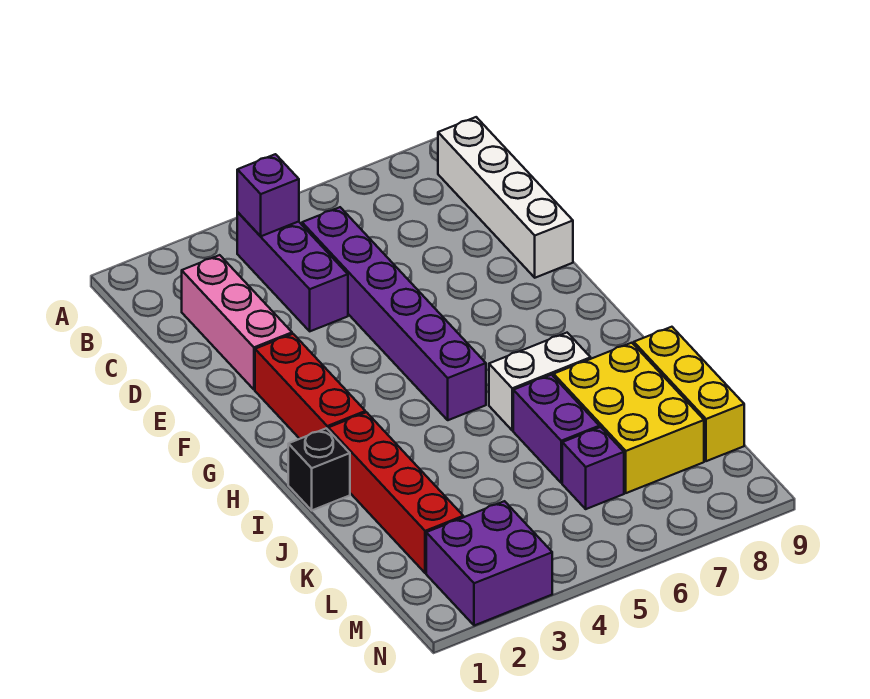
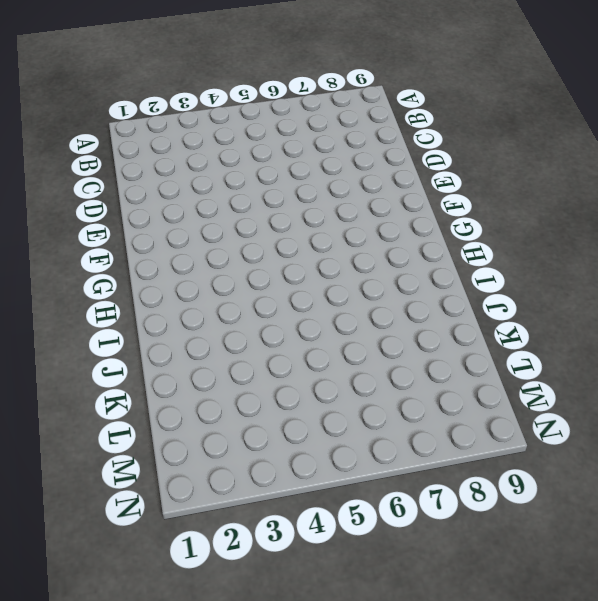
none -> purple 1x3 brick [237,212,348,331]
none -> white 1x4 brick [438,117,573,278]
none -> pink 1x3 brick [182,255,292,390]

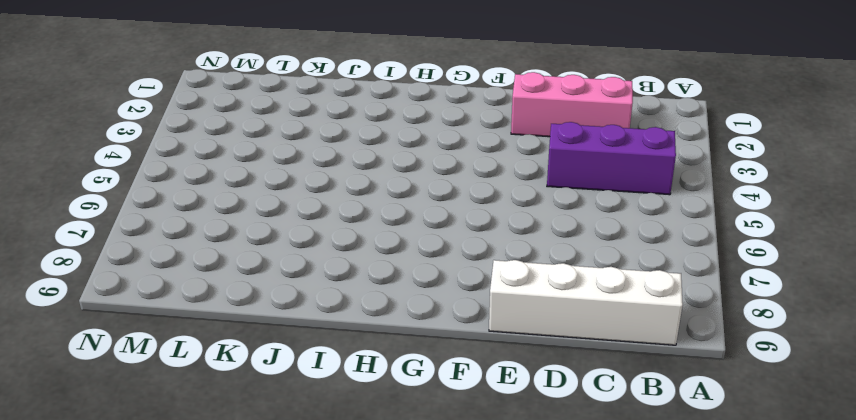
none -> purple 1x6 brick [302,207,486,420]
none -> red 1x3 brick [255,334,365,439]
none -> black 1x1 brick [288,428,350,510]

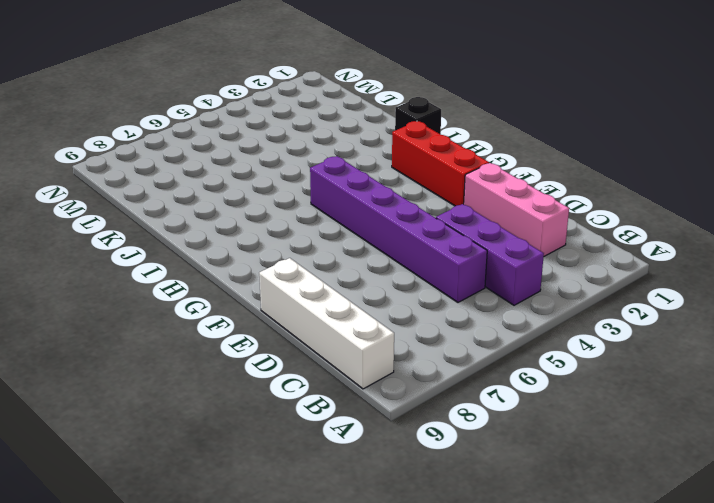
none -> red 1x4 brick [328,412,463,573]
none -> white 1x2 brick [489,333,591,431]
none -> purple 1x2 brick [513,375,599,483]

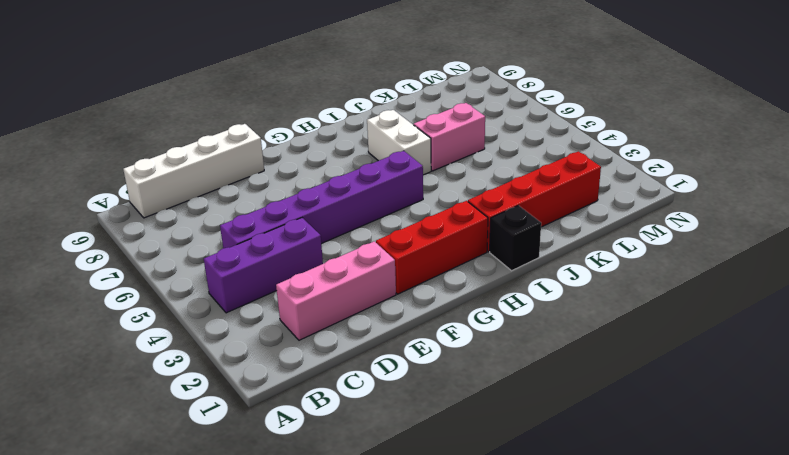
pink 1x2 brick [414,103,485,171] -> purple 1x2 brick [513,375,599,483]
none -> yellow 2x3 brick [554,343,704,493]
none -> yellow 1x3 brick [634,327,744,461]
none -> purple 1x1 brick [562,427,624,509]

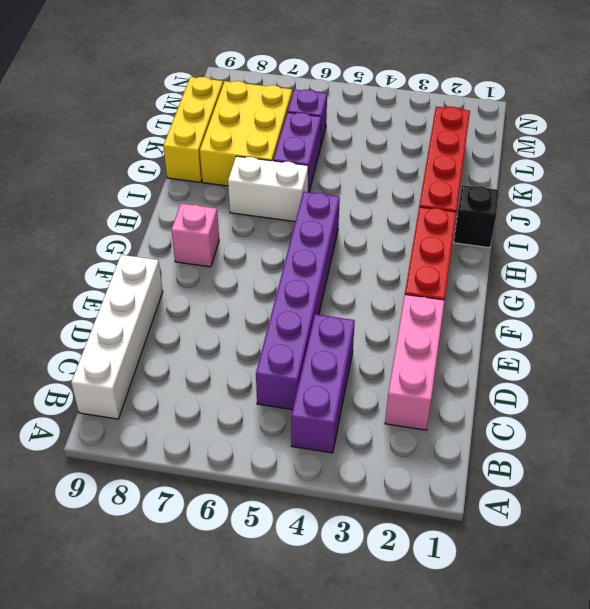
pink 1x1 brick [171,204,219,267] -> none
none -> purple 2x2 brick [426,501,552,626]
none -> purple 1x1 brick [237,154,299,236]

